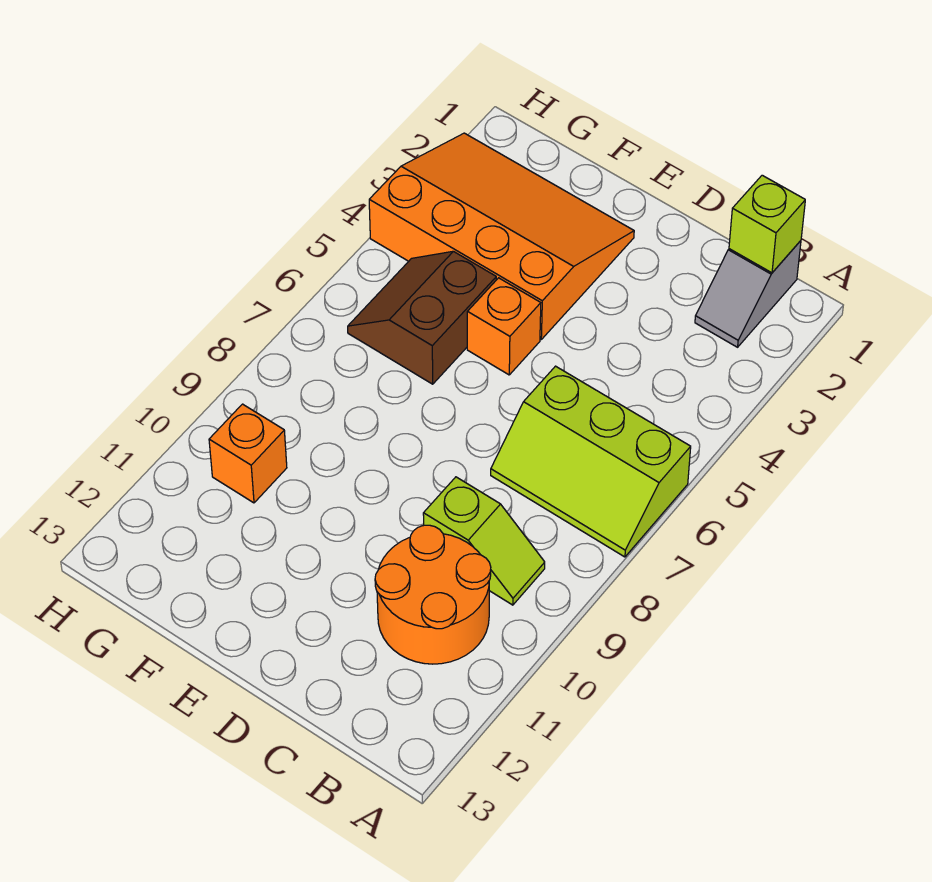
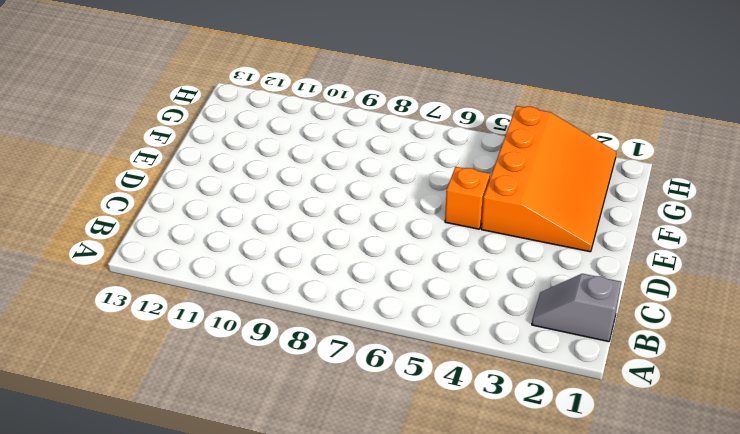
none -> lime 2x3 slope [491,366,691,557]
none -> lime 1x2 slope [423,477,545,605]

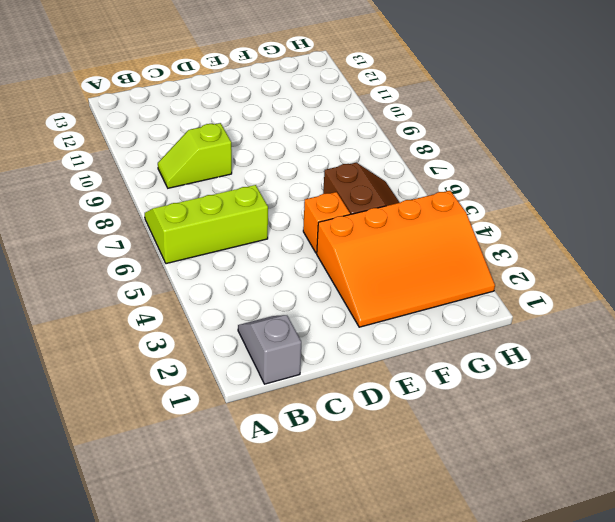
none -> orange 2x2 round brick [375,525,491,664]
none -> orange 1x1 brick [209,404,287,503]

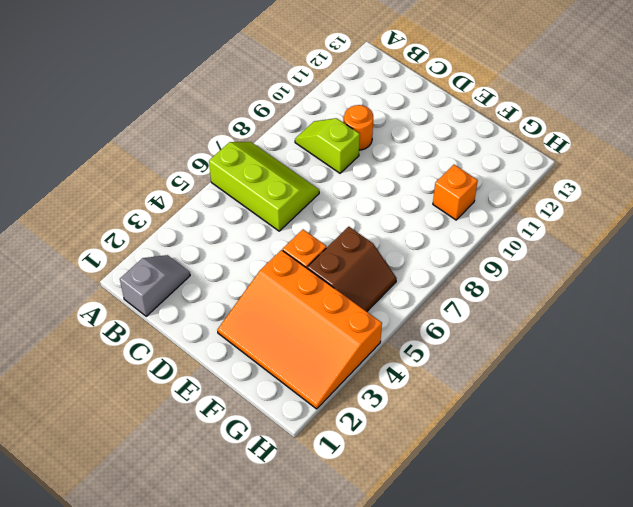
orange 1x1 round brick [344,105,373,150] -> orange 2x2 round brick [375,525,491,664]
none -> lime 1x1 brick [729,175,805,273]

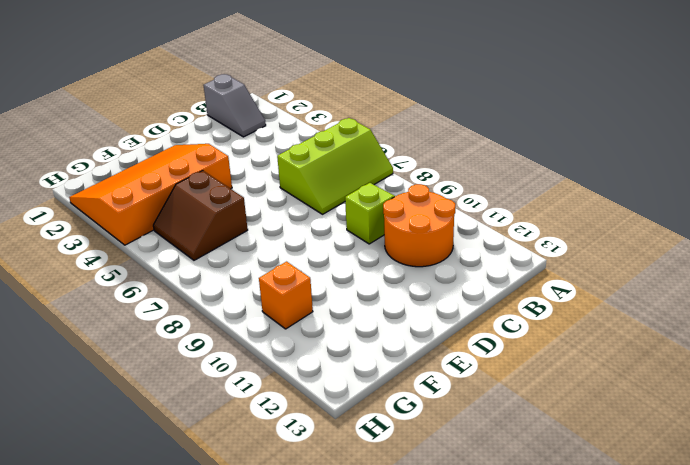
none -> orange 1x1 brick [467,278,541,375]
none -> lime 1x1 brick [729,175,805,273]

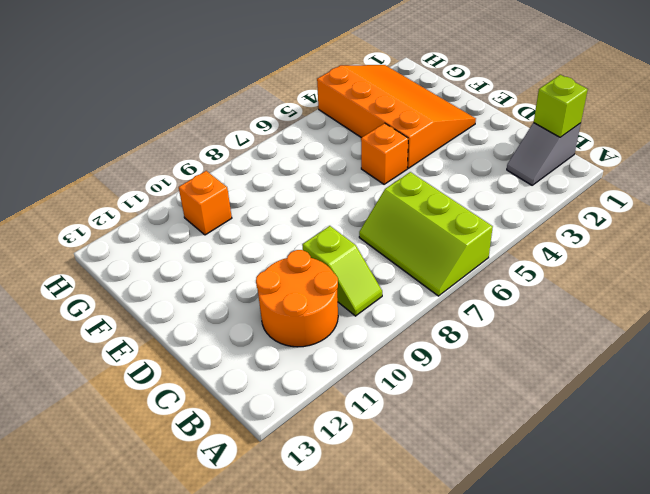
none -> brown 2x2 slope [348,251,496,384]

